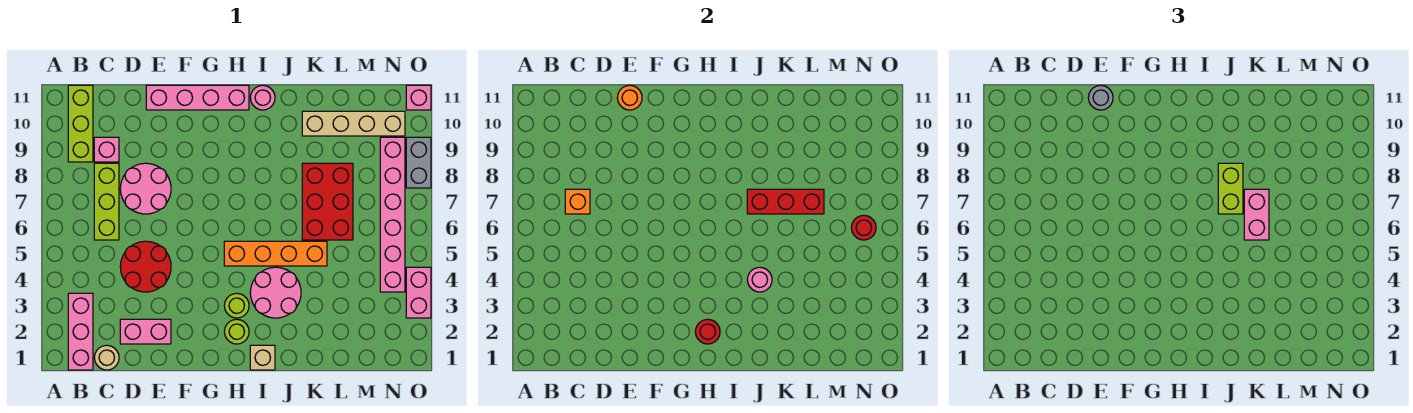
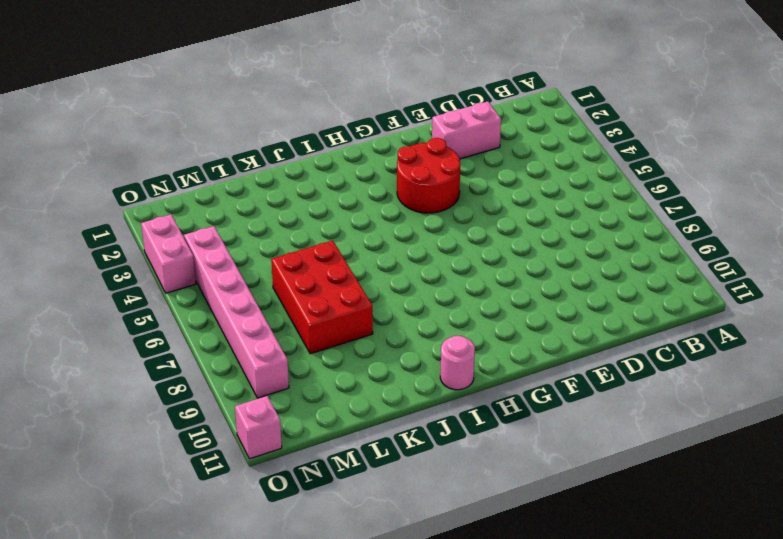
red 2x2 round brick [397,138,460,213] -> red 2x2 round brick moved to [120,241,171,292]
none -> pink 1x3 brick [68,293,93,370]
none -> lime 1x3 brick [68,85,93,162]
none -> tan 1x1 round brick [94,345,119,370]
none -> lime 1x3 brick [94,163,119,240]

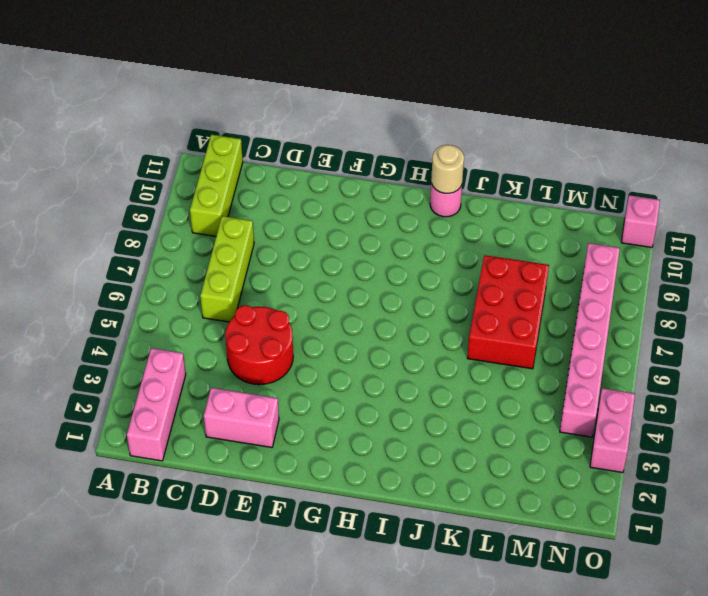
tan 1x1 round brick [431,145,464,193] -> tan 1x1 round brick moved to [94,345,119,370]
none -> pink 1x1 brick [94,137,119,162]
none -> pink 2x2 round brick [120,163,171,214]
none -> pink 1x4 brick [146,85,249,110]
none -> lime 1x1 round brick [224,319,249,344]

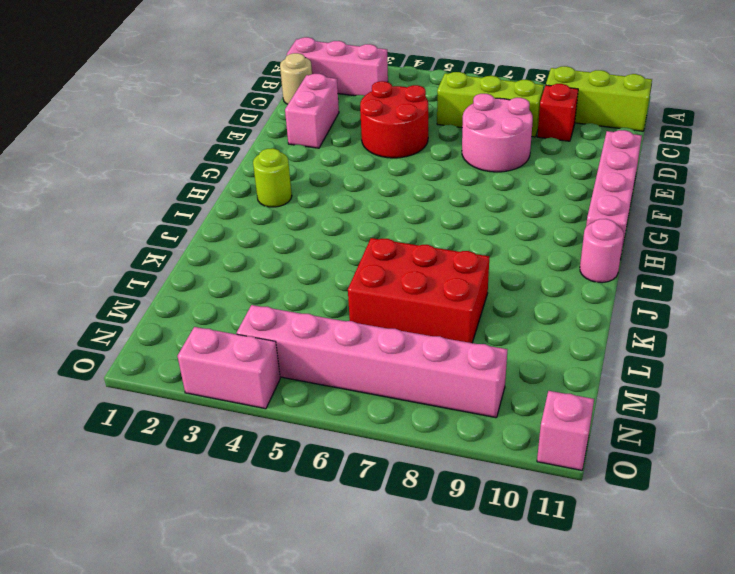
red 1x1 brick [537,84,578,141] -> pink 1x1 brick [94,137,119,162]
none -> lime 1x1 round brick [224,293,249,318]
none -> orange 1x4 brick [224,241,327,266]
none -> tan 1x1 brick [250,345,275,370]
none -> pink 2x2 round brick [250,267,301,318]

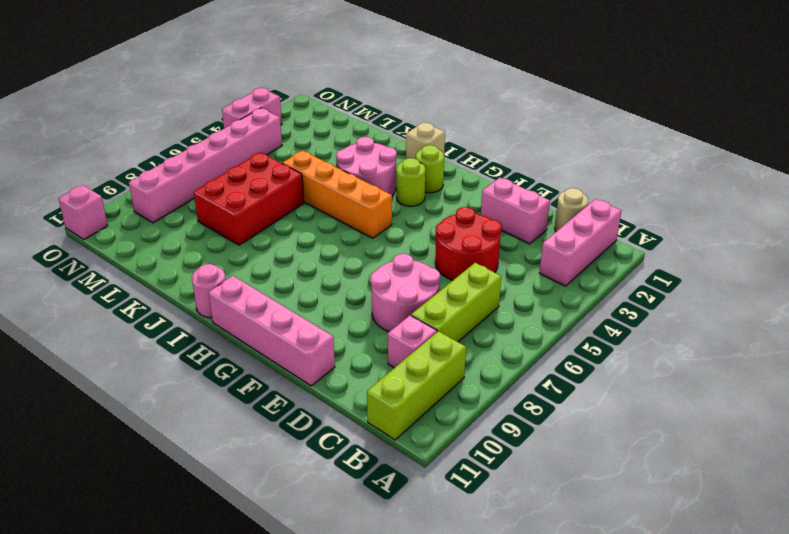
none -> tan 1x4 brick [302,111,405,136]
none -> grey 1x2 brick [406,137,431,188]
none -> orange 1x1 brick [565,189,590,214]
none -> orange 1x1 round brick [617,85,642,110]

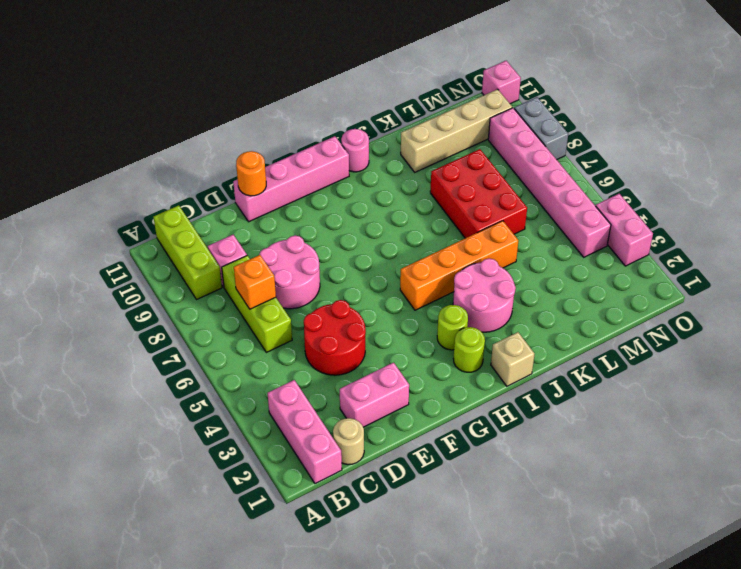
none -> red 1x1 round brick [695,319,720,344]
none -> pink 1x1 round brick [747,267,772,292]
none -> red 1x3 brick [747,189,824,214]
none -> red 1x1 round brick [851,215,876,240]

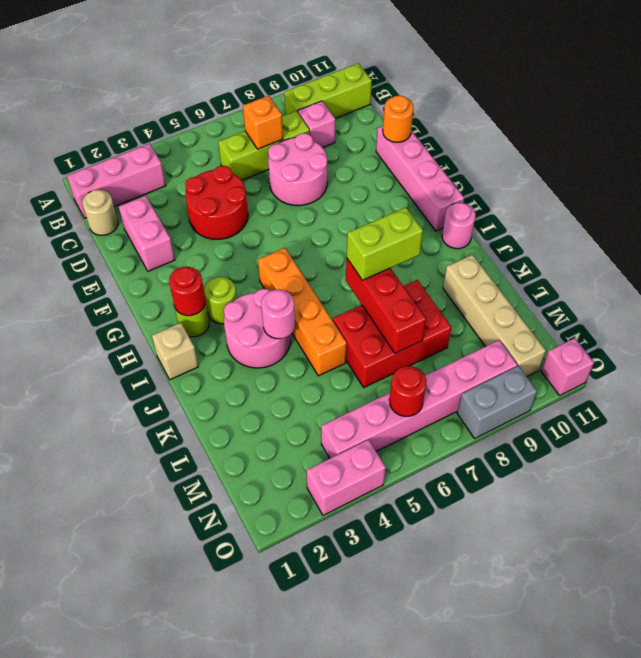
none -> grey 1x1 round brick [1088,85,1113,110]
none -> pink 1x2 brick [1244,189,1269,240]

